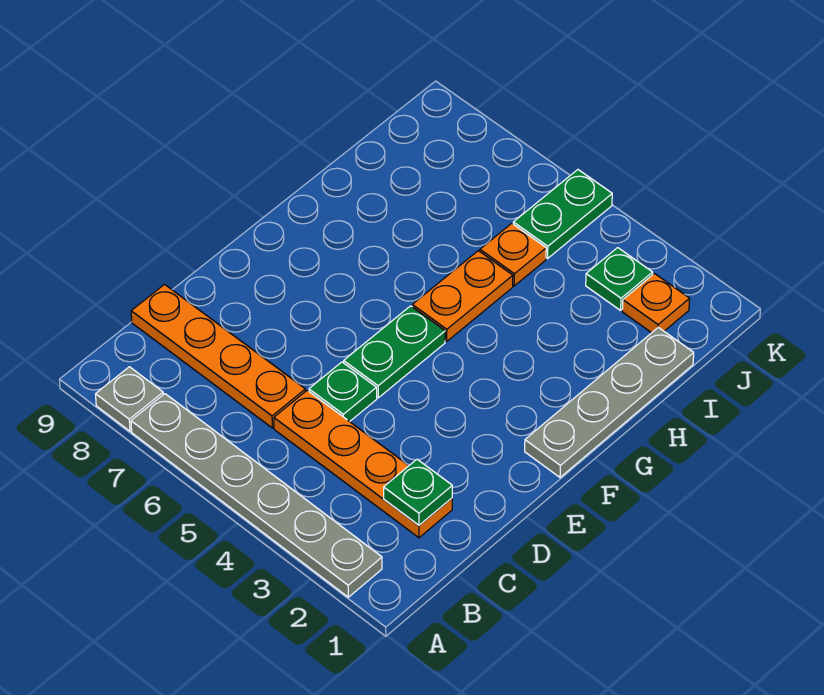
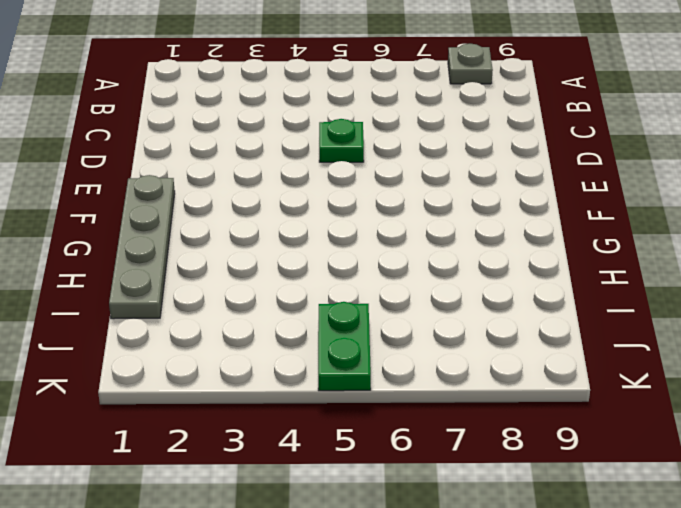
none -> grey 1x6 plate [131,394,382,597]
none -> orange 1x4 plate [274,390,452,538]
none -> orange 1x4 plate [131,285,305,428]

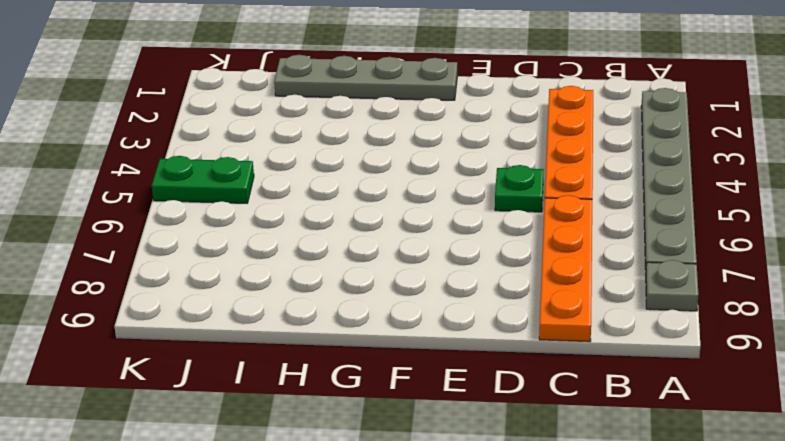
none -> green 1x2 plate [344,306,445,398]
none -> orange 1x2 plate [412,251,513,341]
none -> orange 1x1 plate [480,224,546,286]

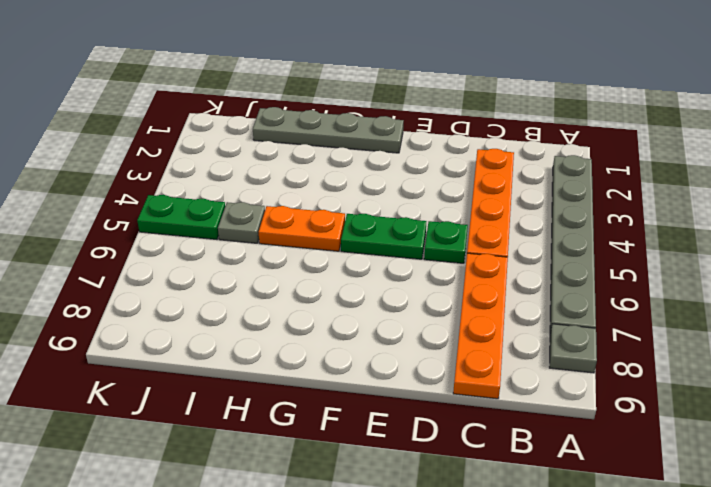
grey 1x1 plate [218,202,265,243] -> orange 1x1 plate [480,224,546,286]
none -> orange 1x1 plate [622,274,690,333]
none -> green 1x1 plate [586,248,653,310]
none -> green 1x1 plate [384,459,452,525]

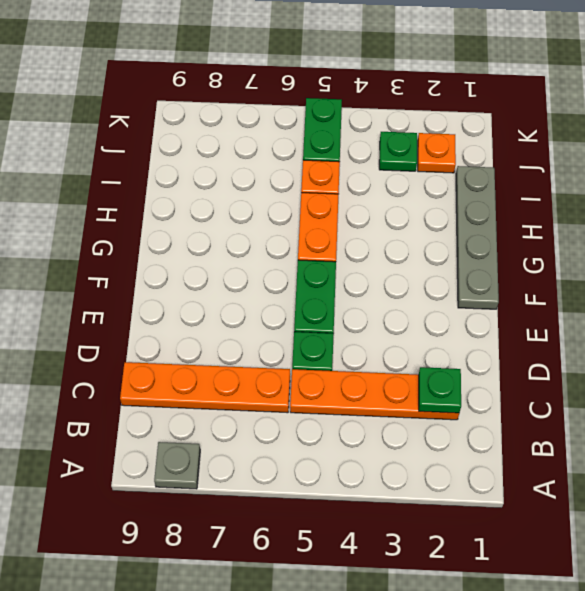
none -> grey 1x6 plate [131,394,382,597]

